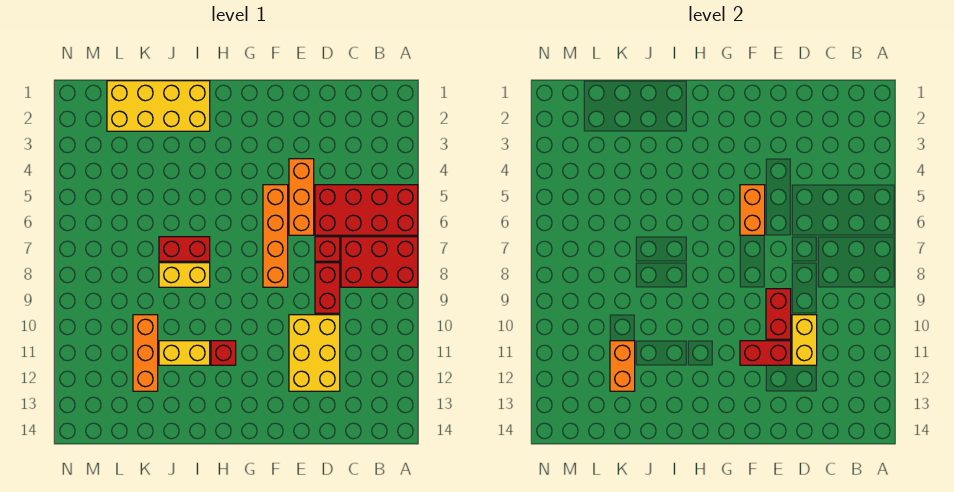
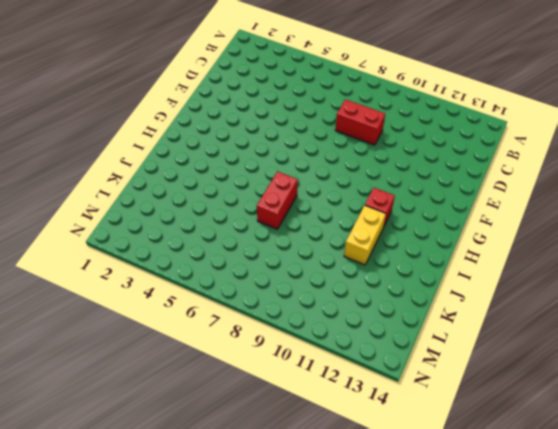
none -> red 2x4 brick [315,185,418,235]
none -> red 2x3 brick [341,237,418,287]
none -> red 1x1 brick [315,237,340,261]

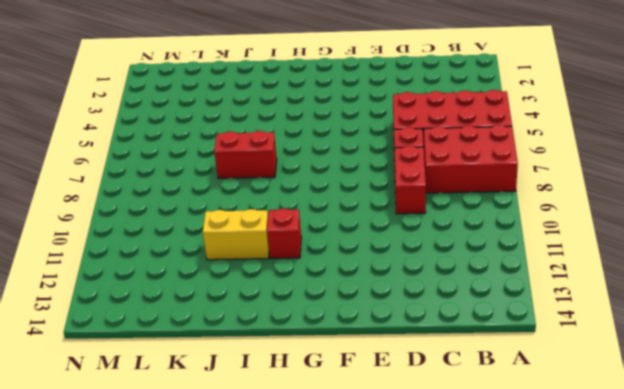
none -> yellow 2x3 brick [289,315,340,391]
none -> orange 1x3 brick [289,159,314,235]
none -> orange 1x4 brick [263,185,288,287]

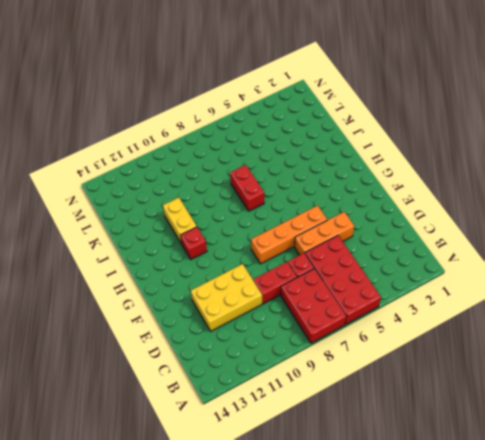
none -> yellow 2x4 brick [107,81,210,131]
none -> yellow 1x2 brick [159,263,210,287]
none -> orange 1x3 brick [133,315,158,391]

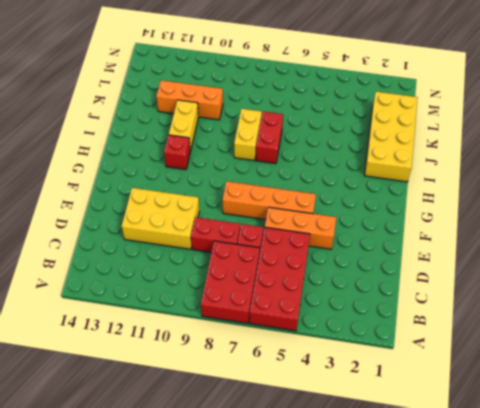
none -> yellow 1x2 brick [792,315,817,365]
none -> red 1x2 brick [766,289,791,339]
none -> red 1x2 brick [740,341,791,365]

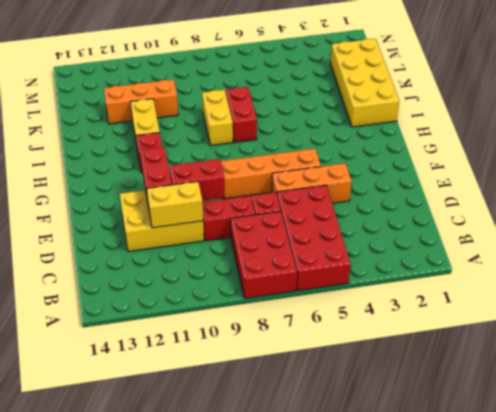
none -> orange 1x2 brick [740,185,765,235]
none -> orange 1x2 brick [610,341,635,391]

